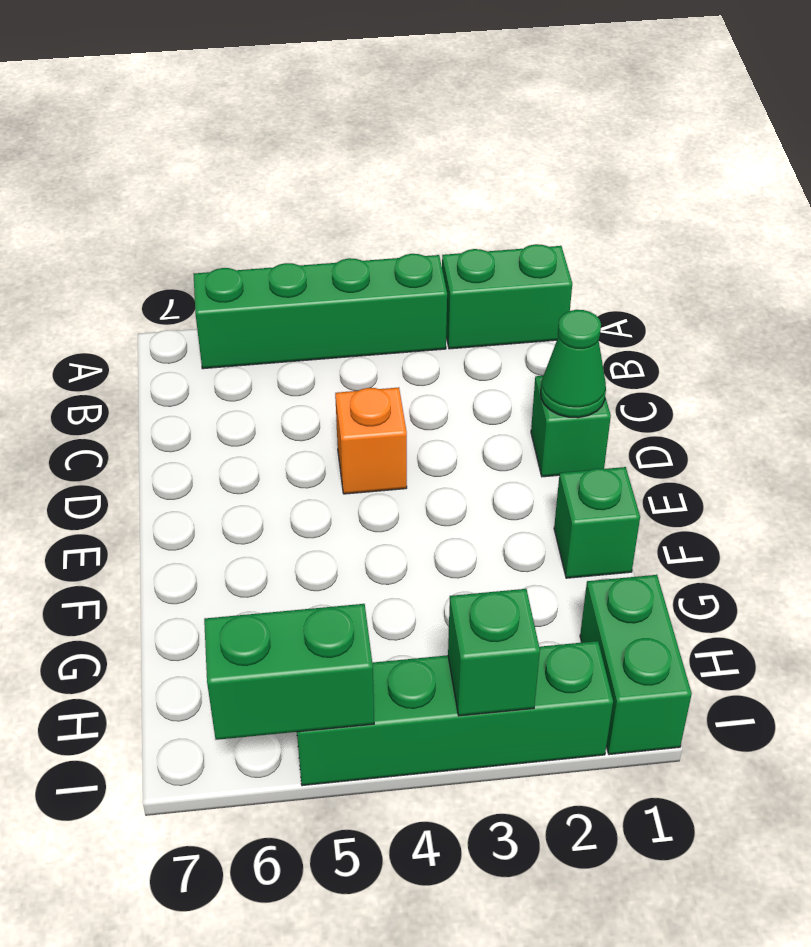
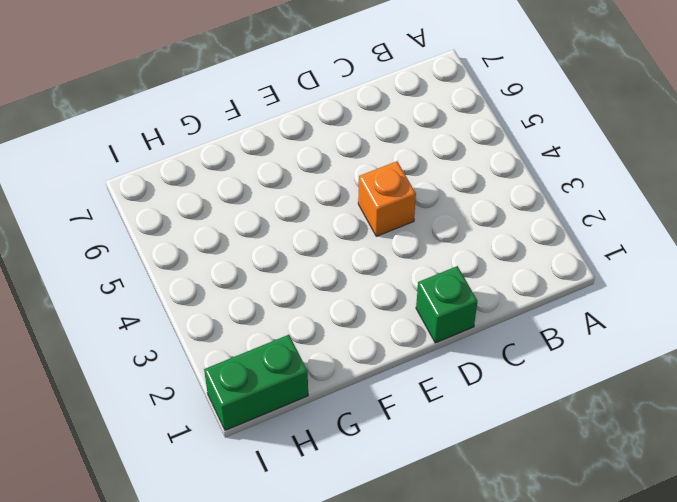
none -> green 1x2 brick [442,244,572,349]
none -> green 1x4 brick [194,254,447,369]

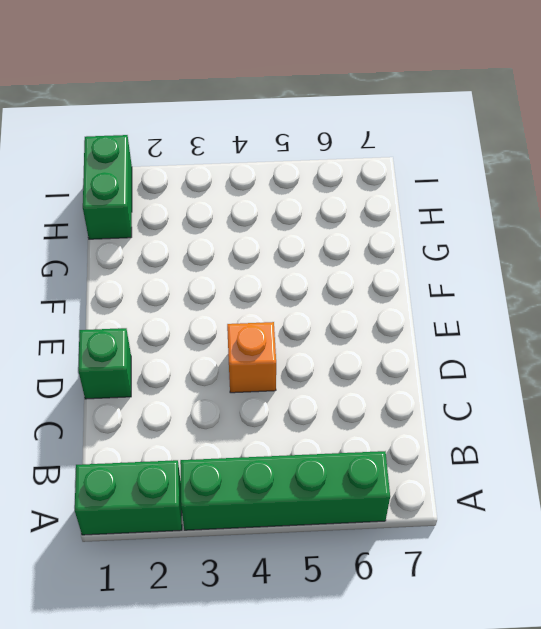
none -> green 1x1 brick [554,467,640,578]
none -> green 1x4 brick [297,641,613,786]

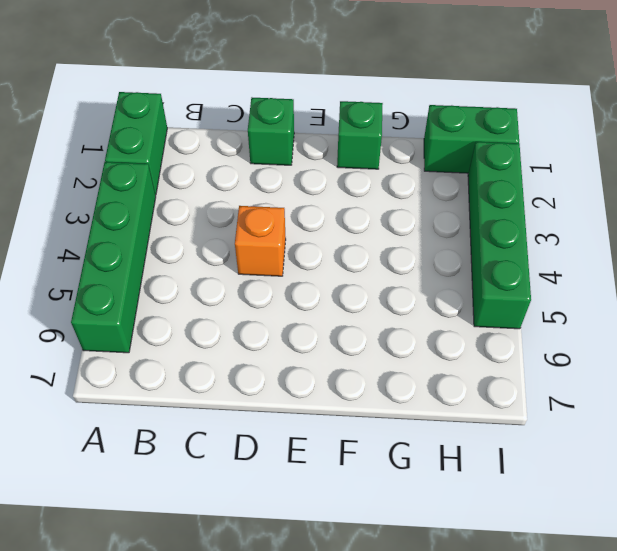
none -> green 1x1 cone [541,310,606,418]
none -> green 1x1 brick [448,589,540,716]

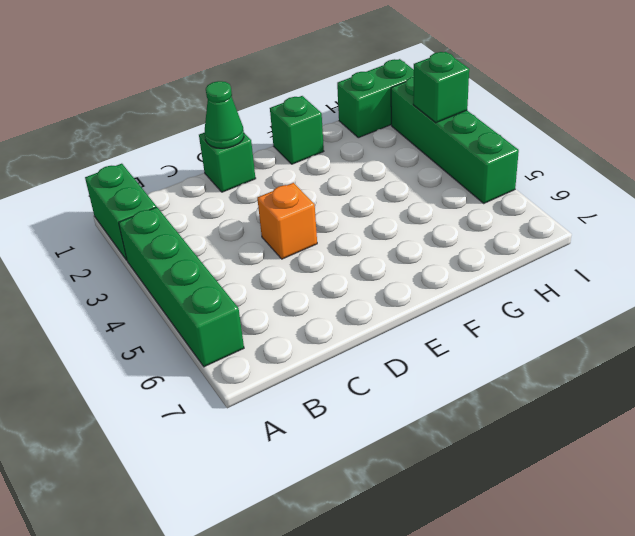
none -> green 1x2 brick [204,604,374,740]

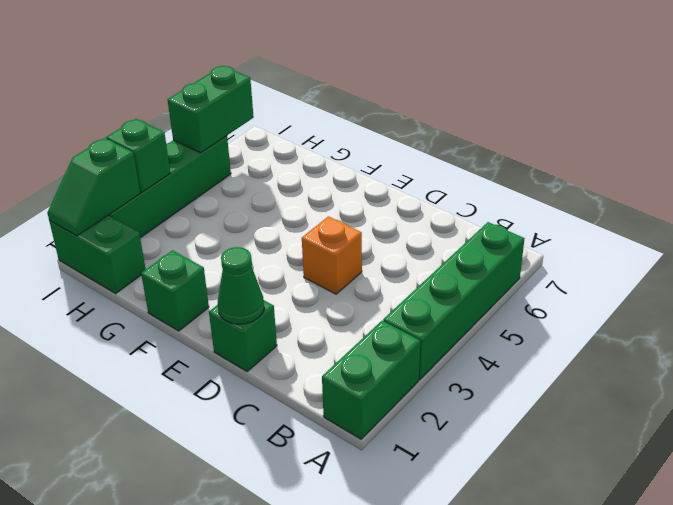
green 1x2 slope [47,138,140,236] -> none

